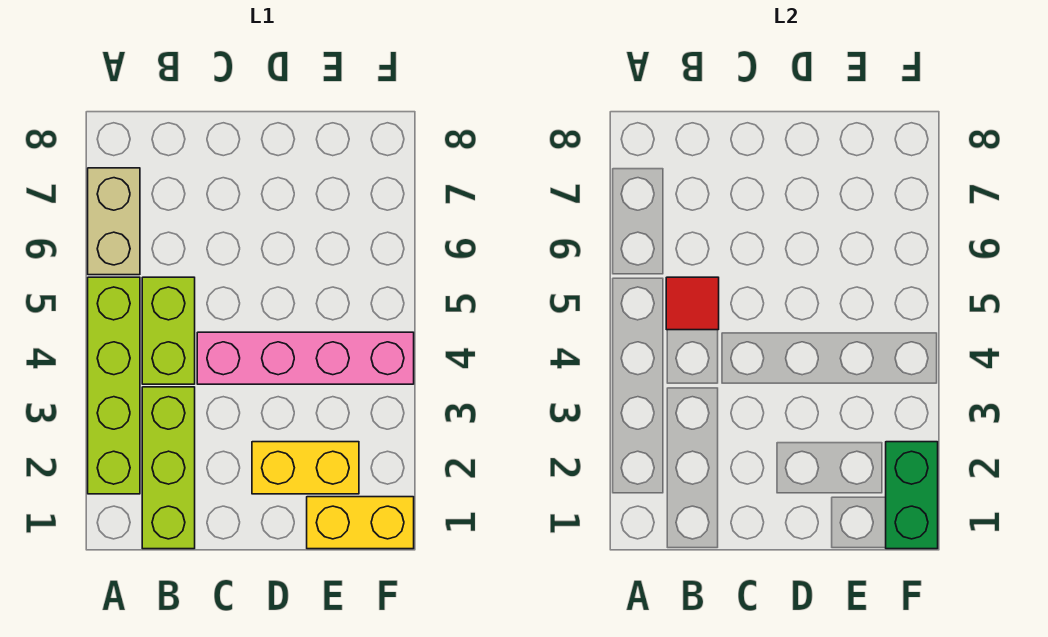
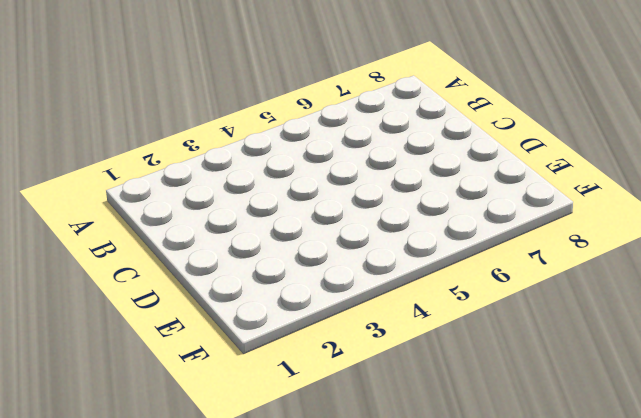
none -> lime 1x4 brick [88,277,140,494]
none -> tan 1x2 brick [88,168,140,275]

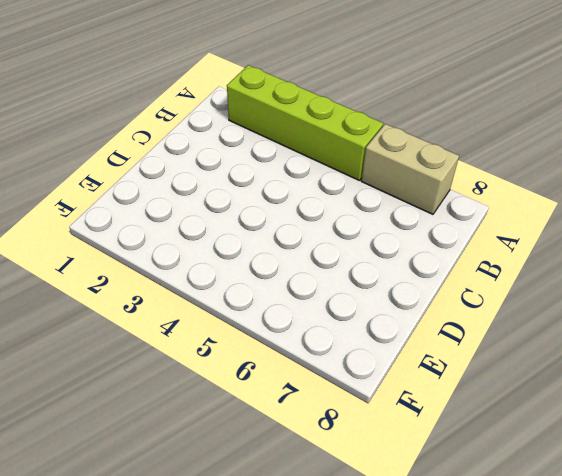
none -> lime 1x3 brick [142,387,195,549]
none -> lime 1x2 brick [142,277,195,384]

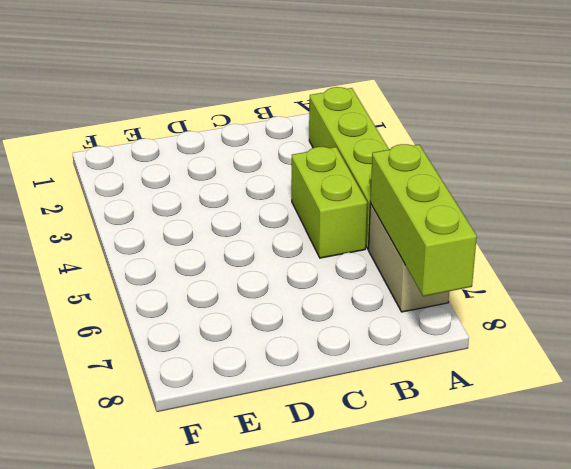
lime 1x3 brick [370,144,477,296] -> lime 1x3 brick moved to [142,387,195,549]
none -> pink 1x4 brick [197,332,414,384]
none -> yellow 1x2 brick [252,442,359,494]

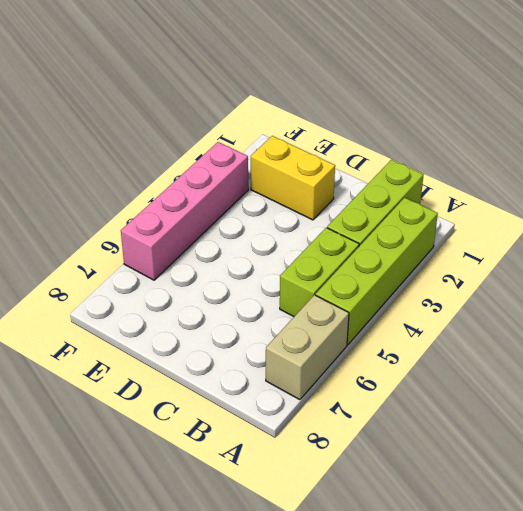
pink 1x4 brick [121,142,248,280] -> pink 1x4 brick turned to [197,332,414,384]
none -> yellow 1x2 brick [307,497,414,549]
none -> red 1x1 tile [666,277,719,330]

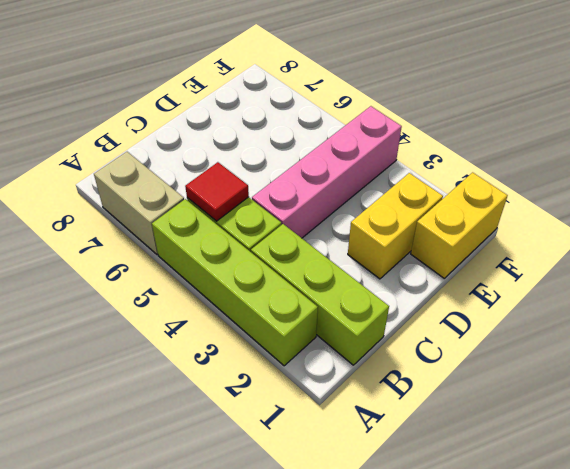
none -> green 1x2 brick [886,442,938,549]

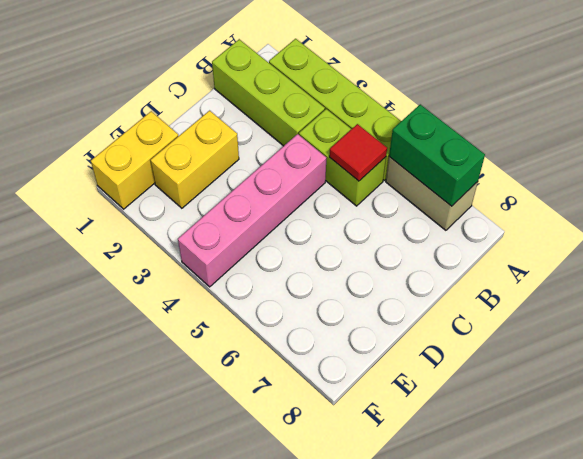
green 1x2 brick [389,104,485,206] -> green 1x2 brick moved to [886,442,938,549]

